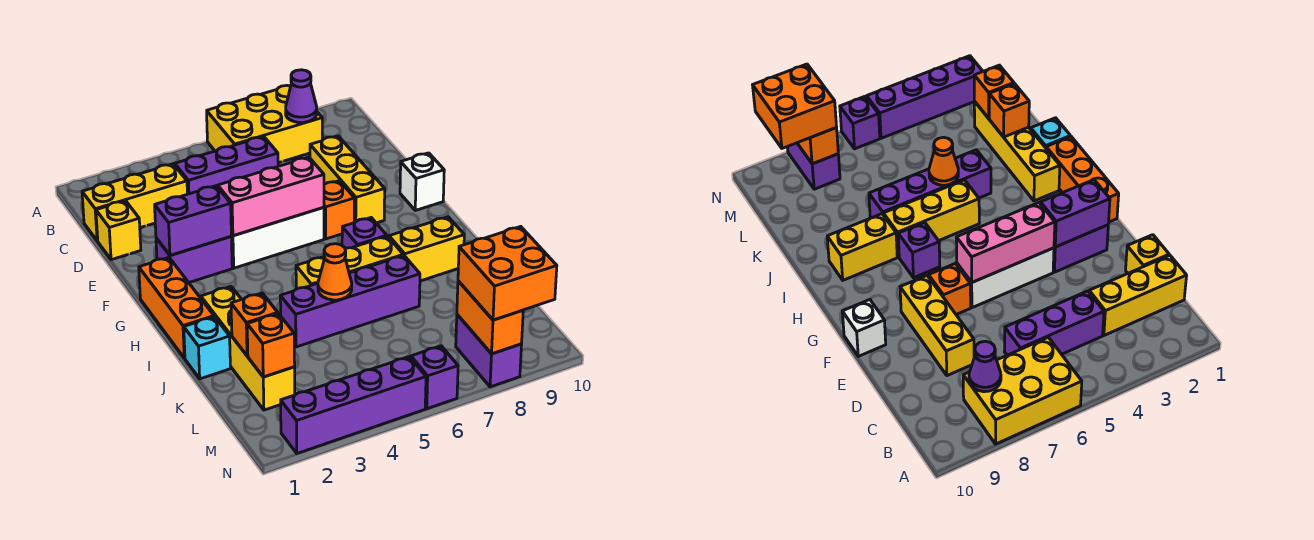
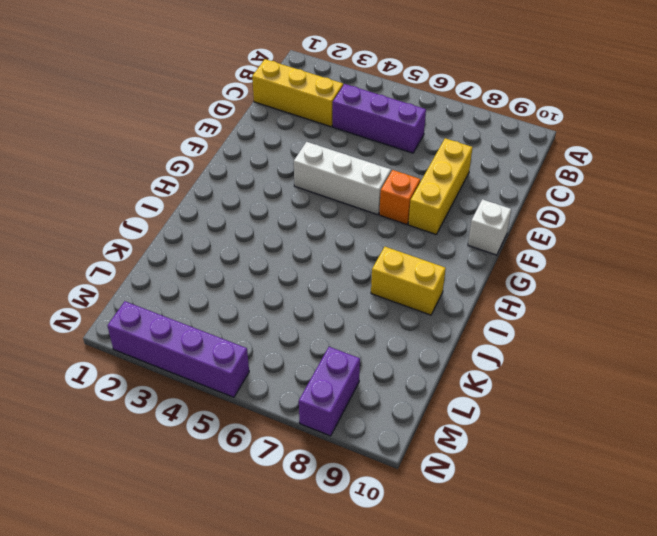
none -> yellow 2x3 brick [207,85,322,163]
none -> yellow 1x1 brick [96,201,141,260]
none -> purple 1x2 brick [156,237,232,282]

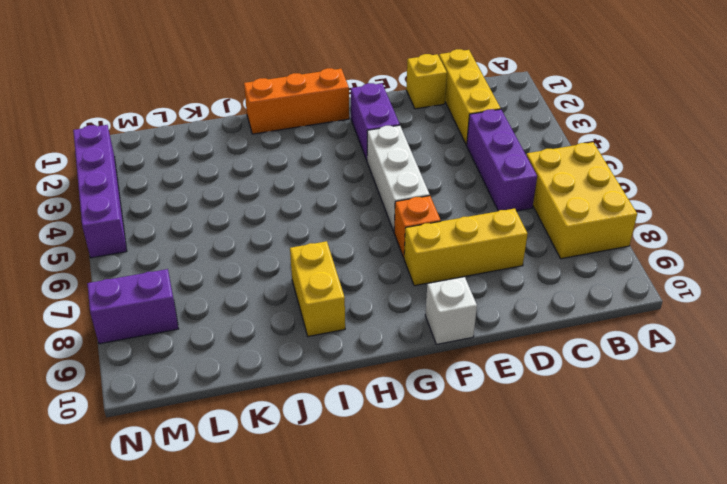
none -> purple 1x1 brick [342,218,387,248]
none -> yellow 1x4 brick [201,287,295,410]
none -> yellow 1x3 brick [296,236,403,289]

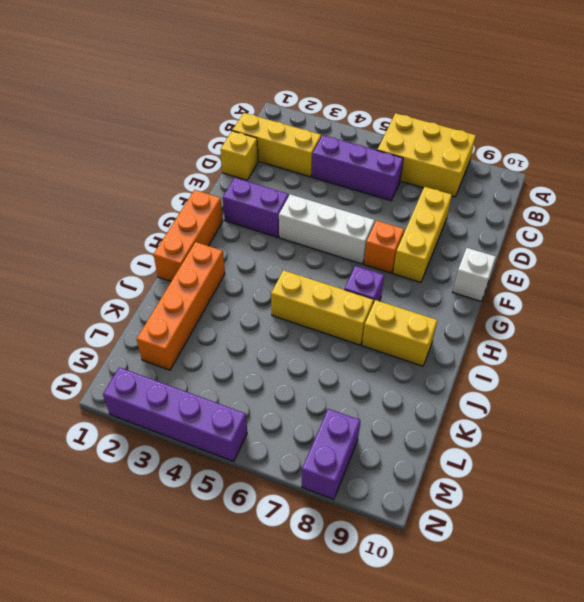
orange 1x4 brick [137,242,225,370] -> yellow 1x4 brick [201,287,295,410]
none -> cyan 1x1 brick [184,317,230,379]
none -> purple 1x4 brick [280,255,420,347]
none -> purple 1x1 brick [411,346,458,409]

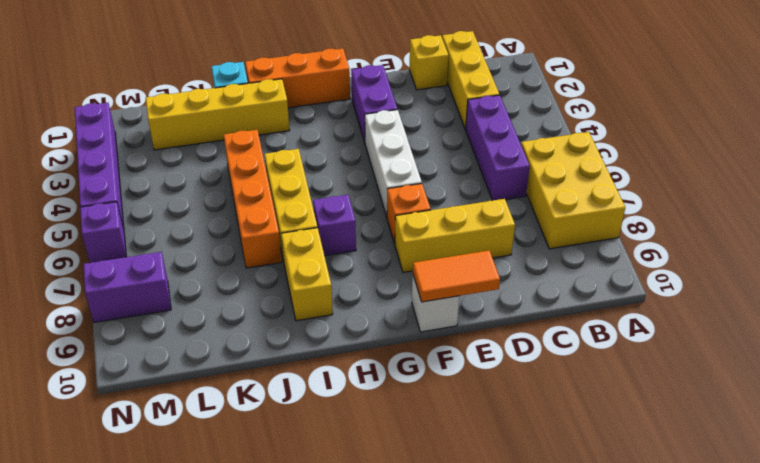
orange 1x2 tile [413,250,500,302] -> none
orange 1x4 brick [224,130,282,268] -> purple 1x4 brick [280,255,420,347]
none -> purple 1x1 cone [286,70,317,123]
none -> purple 1x2 brick [155,186,231,255]
none -> pink 1x3 brick [218,157,324,236]

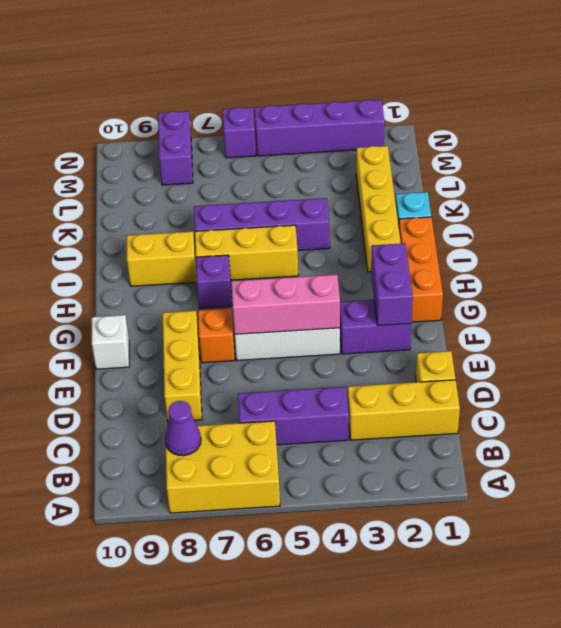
purple 1x2 brick [371,243,413,326] -> purple 1x2 brick turned to [155,186,231,255]
none -> orange 1x1 cone [318,244,352,300]
none -> orange 1x1 brick [231,293,278,356]
none -> orange 1x1 brick [247,313,295,377]

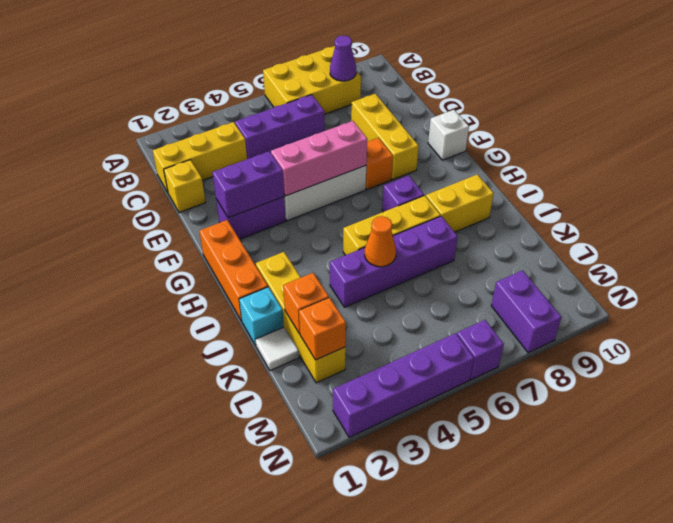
white 1x1 tile [255,327,299,371] -> none
none -> orange 1x2 brick [457,281,523,354]
none -> orange 2x2 brick [458,227,557,320]

